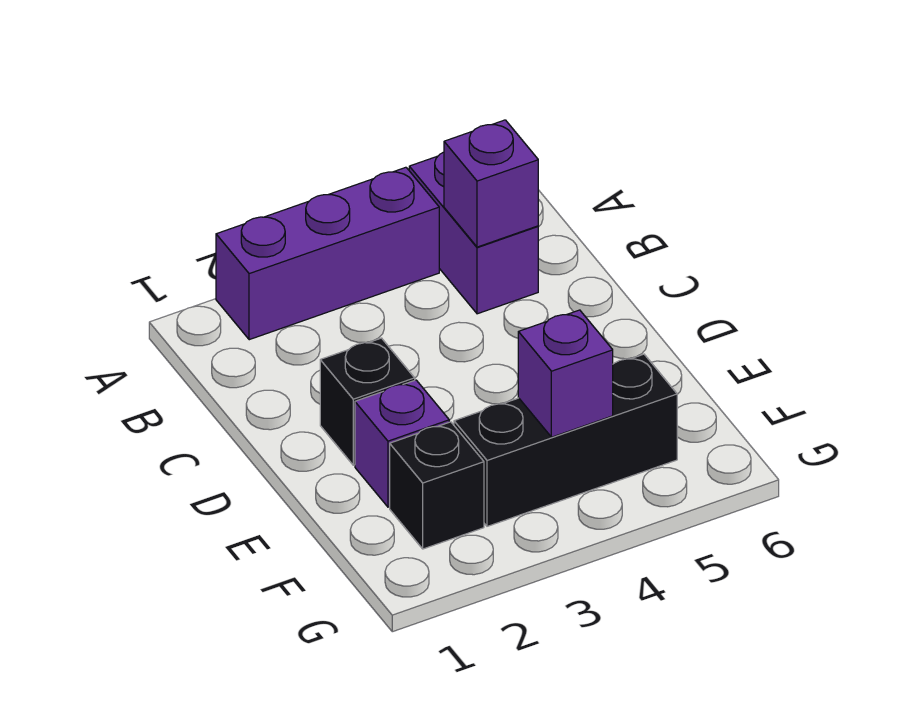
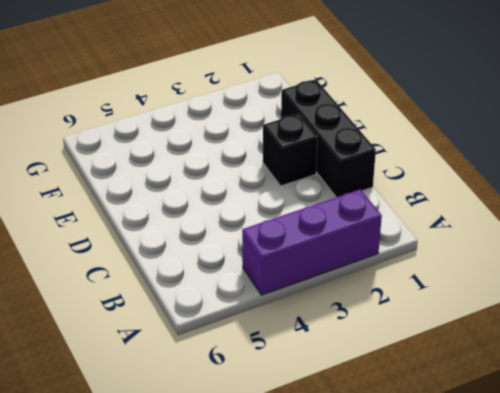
black 1x3 brick [281,79,376,197] -> black 1x3 brick turned to [454,354,677,526]
none -> purple 1x2 brick [409,152,538,314]
none -> purple 1x1 brick [355,380,449,507]

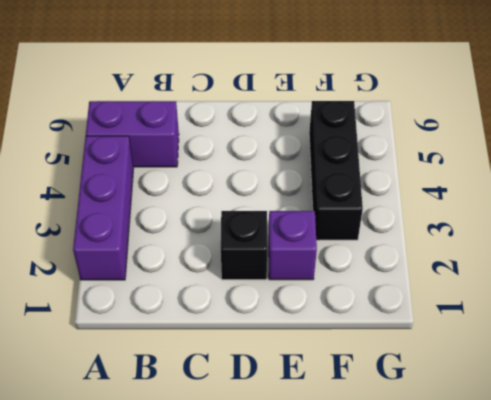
none -> black 1x1 brick [390,422,484,549]
none -> purple 1x1 brick [444,120,538,247]

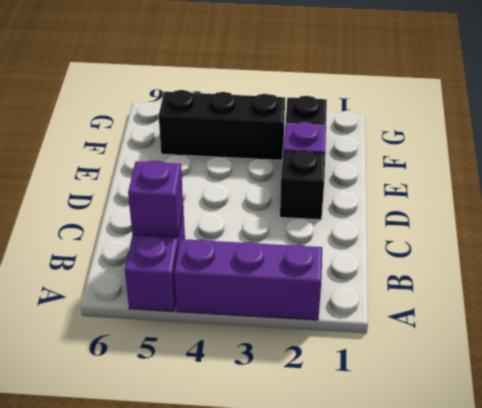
none -> purple 1x1 brick [518,310,613,437]

